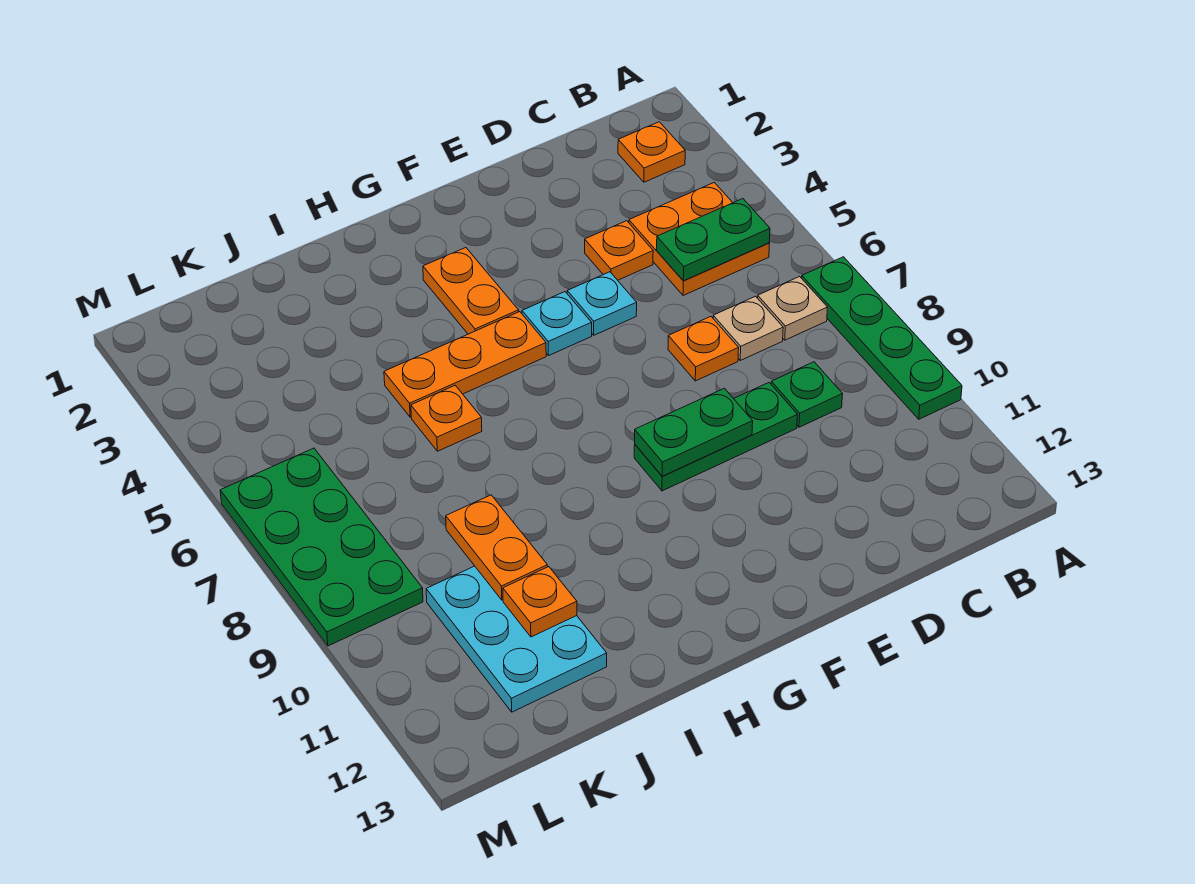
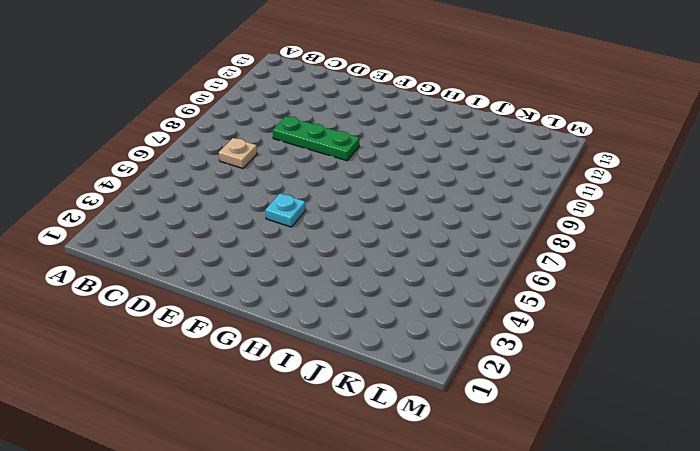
none -> green 1x4 plate [802,257,962,419]
none -> orange 1x1 plate [618,122,685,182]
none -> orange 2x2 plate [629,182,770,296]

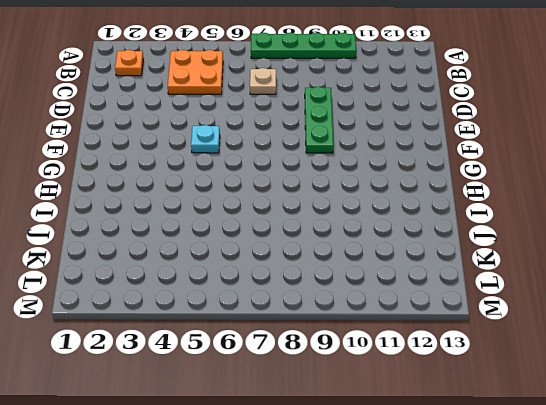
none -> tan 1x1 plate [758,276,828,340]
none -> green 1x1 plate [771,362,843,427]
none -> orange 1x1 plate [585,221,653,280]

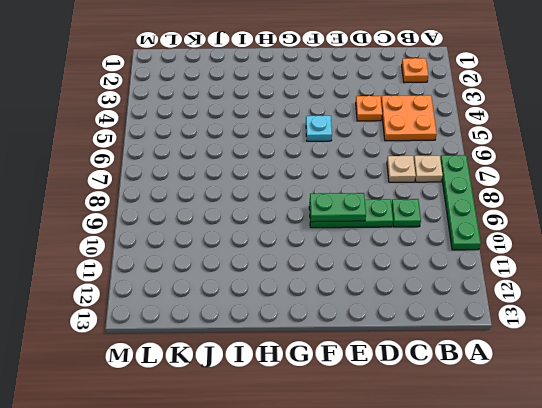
none -> orange 1x1 plate [668,317,739,381]
none -> cyan 1x1 plate [567,272,637,335]
none -> orange 1x2 plate [423,248,519,334]

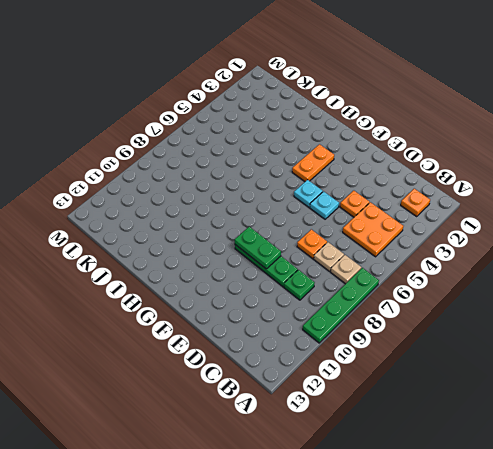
none -> orange 1x3 plate [384,312,546,417]
none -> orange 1x1 plate [411,385,482,451]
none -> cyan 2x3 plate [426,566,607,712]

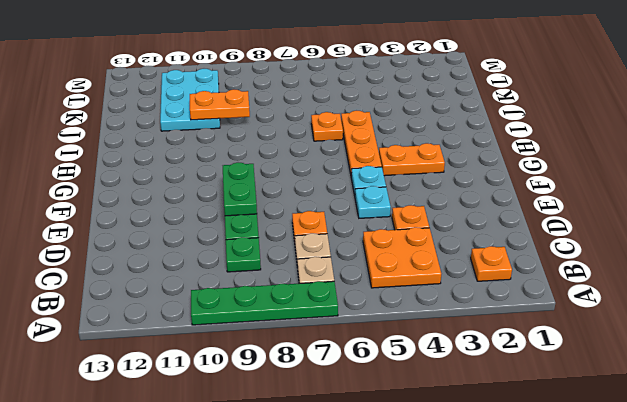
cyan 2x3 plate [160,69,220,131] -> cyan 2x3 plate turned to [426,566,607,712]
none -> green 2x4 plate [220,448,423,646]
none -> green 1x2 plate [657,199,770,281]
none -> orange 1x1 plate [503,567,577,637]

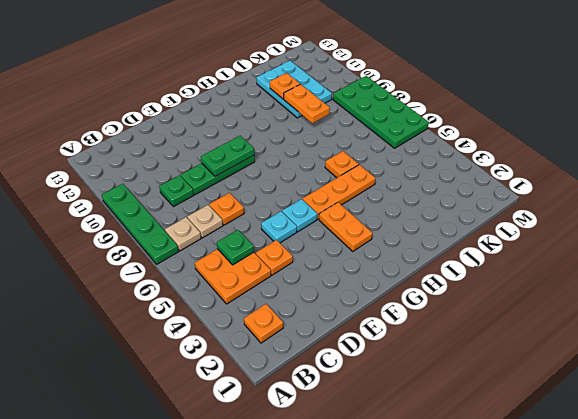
green 1x1 plate [217,230,254,265] -> green 1x2 plate [657,199,770,281]

